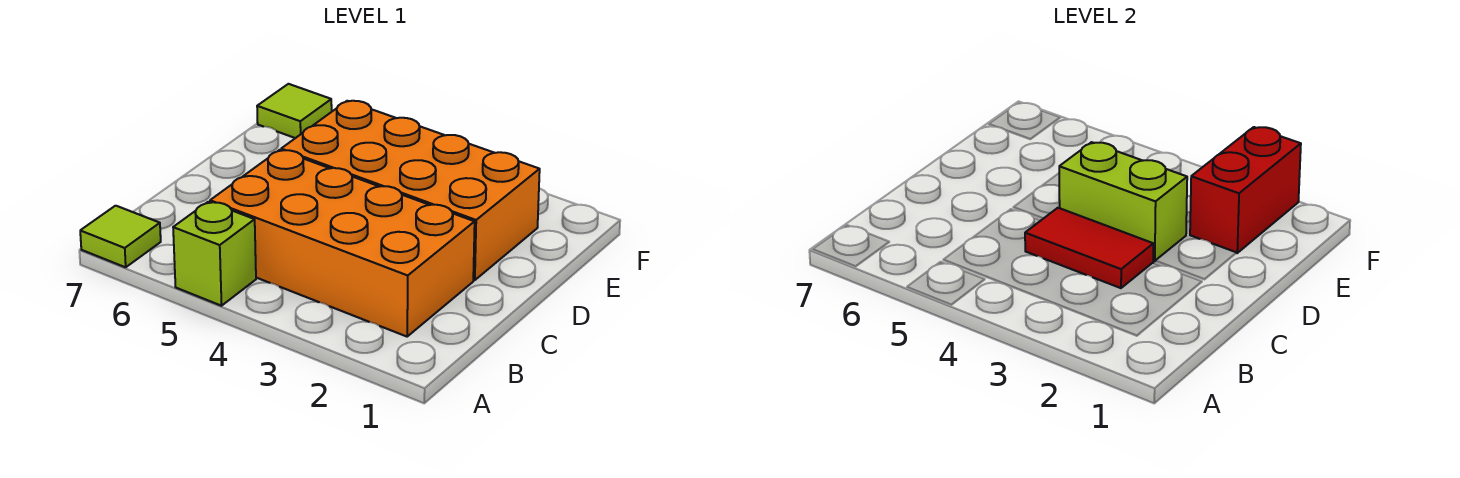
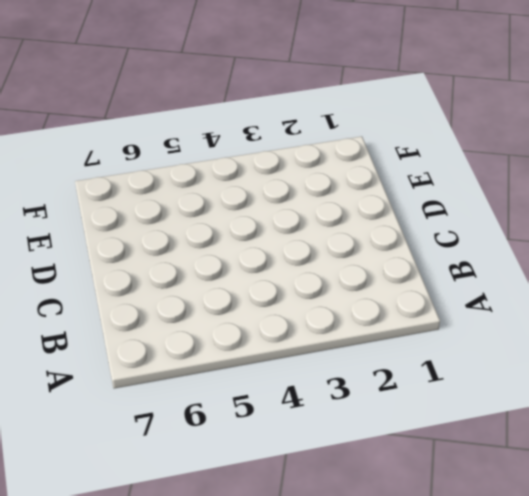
none -> lime 1x1 brick [173,202,256,306]
none -> lime 1x1 tile [80,206,161,267]

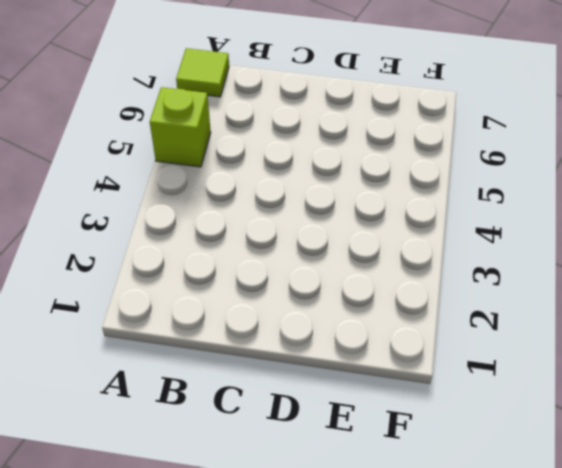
none -> orange 2x4 brick [210,150,475,337]
none -> orange 2x4 brick [281,101,540,280]

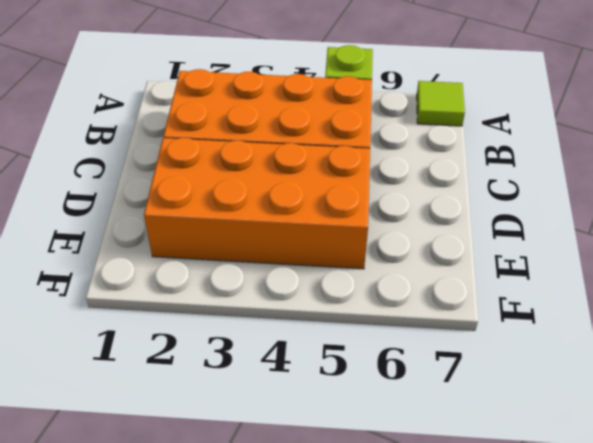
none -> lime 1x1 tile [257,84,332,138]
none -> red 1x2 tile [1025,208,1153,288]

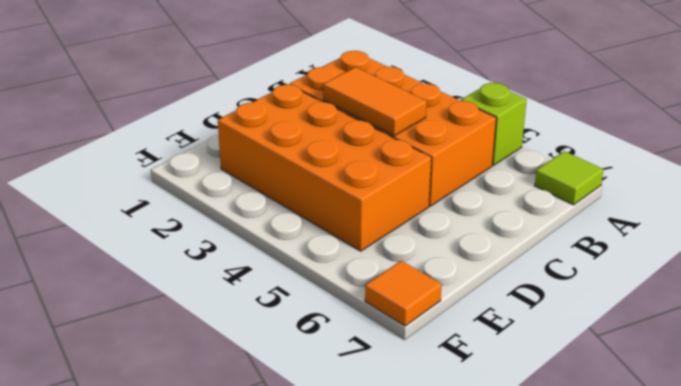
orange 1x2 tile [323,67,427,136] -> red 1x2 tile [1025,208,1153,288]
orange 1x1 tile [365,261,442,326] -> lime 1x1 tile [257,84,332,138]
none -> lime 1x2 brick [1059,142,1187,261]
none -> red 1x2 brick [1190,127,1301,253]

